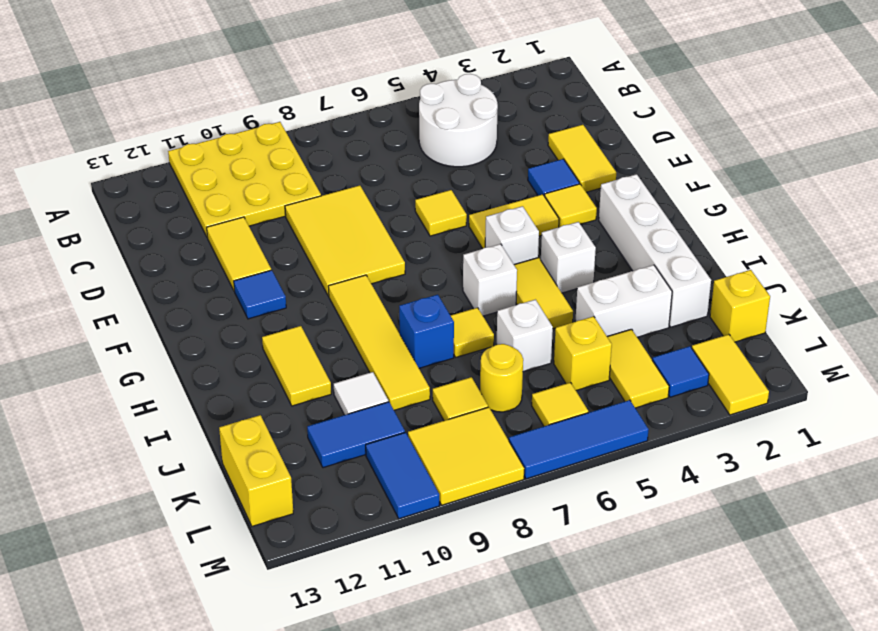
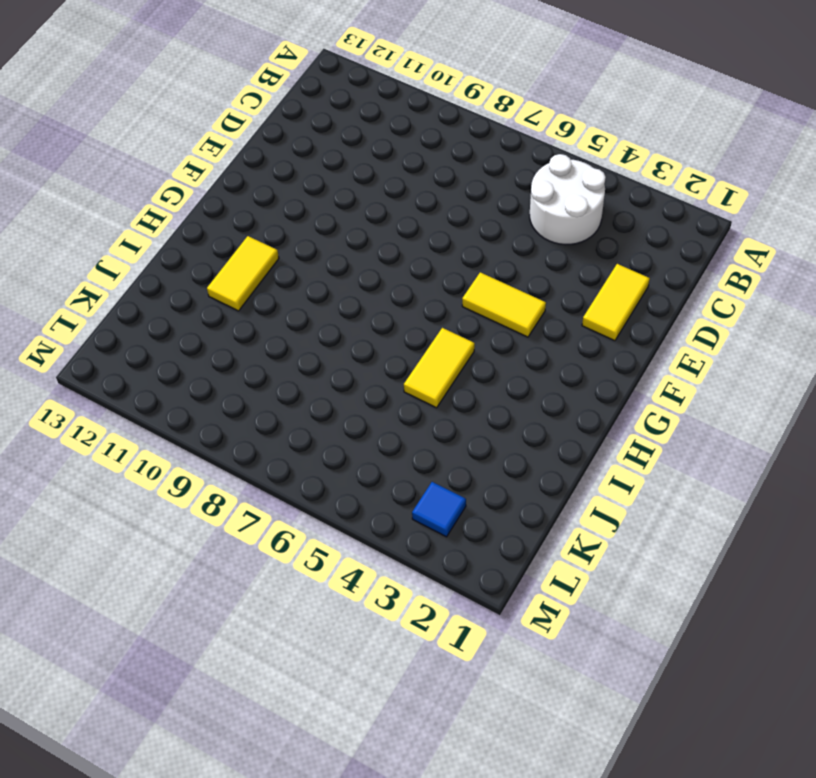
none -> yellow 3x3 plate [168,122,321,237]
none -> yellow 2x3 tile [285,185,405,296]
none -> yellow 1x2 tile [207,217,271,290]
none -> blue 1x1 tile [528,159,579,196]

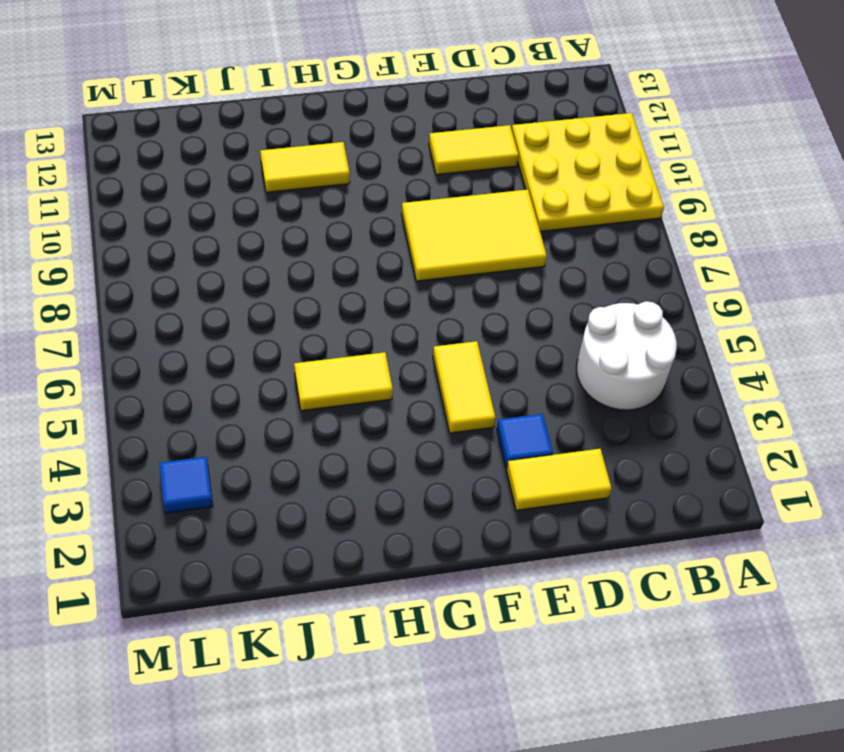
none -> yellow 1x1 tile [415,190,467,236]
none -> yellow 1x1 tile [545,184,597,227]
none -> blue 1x1 tile [234,270,286,319]
none -> white 1x4 brick [599,174,711,327]

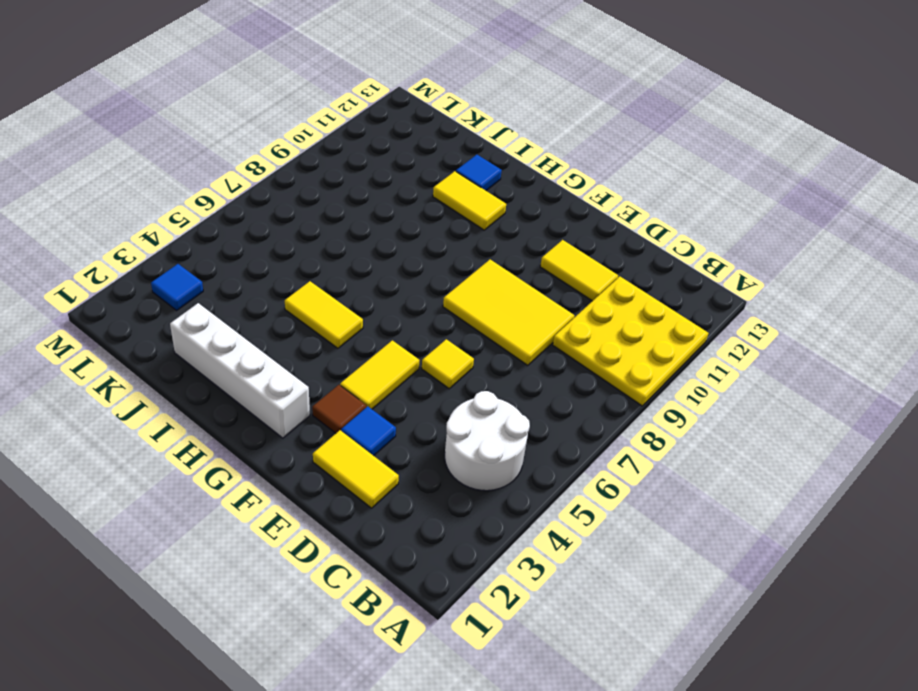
brown 1x1 tile [312,385,366,433] -> yellow 1x1 tile [545,184,597,227]
blue 1x1 tile [456,155,502,190] -> blue 1x1 tile moved to [234,270,286,319]
none -> white 1x1 brick [485,206,539,264]
none -> yellow 1x4 tile [328,275,430,410]
none -> white 1x1 brick [541,222,596,293]
none -> white 1x1 brick [463,244,517,316]

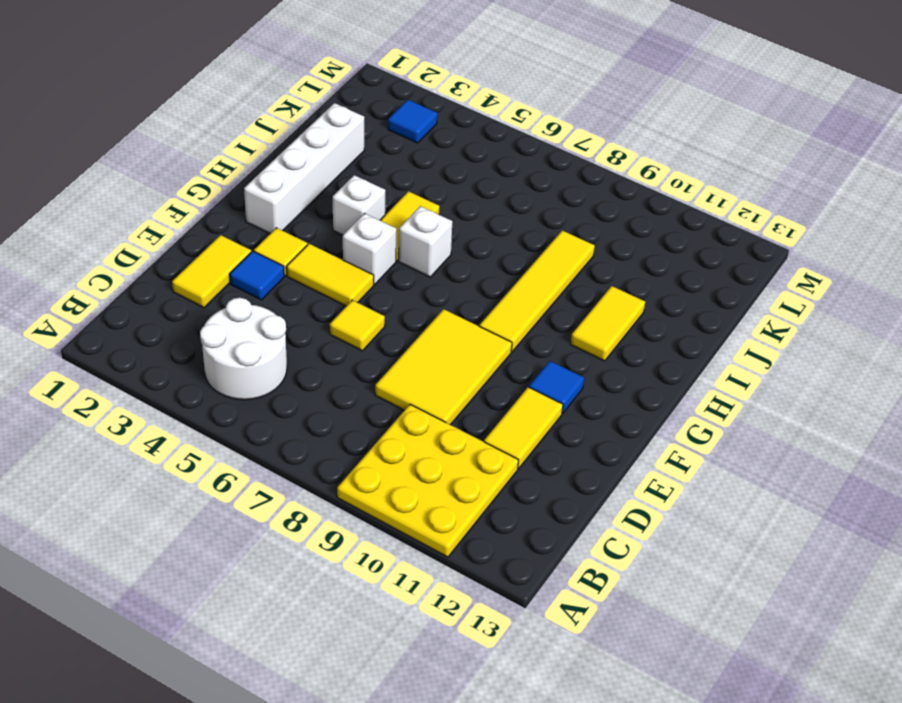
none -> yellow 1x1 tile [450,308,494,357]
none -> blue 1x1 brick [399,295,454,368]
none -> white 1x2 brick [575,265,672,337]
none -> white 1x1 brick [497,300,553,372]

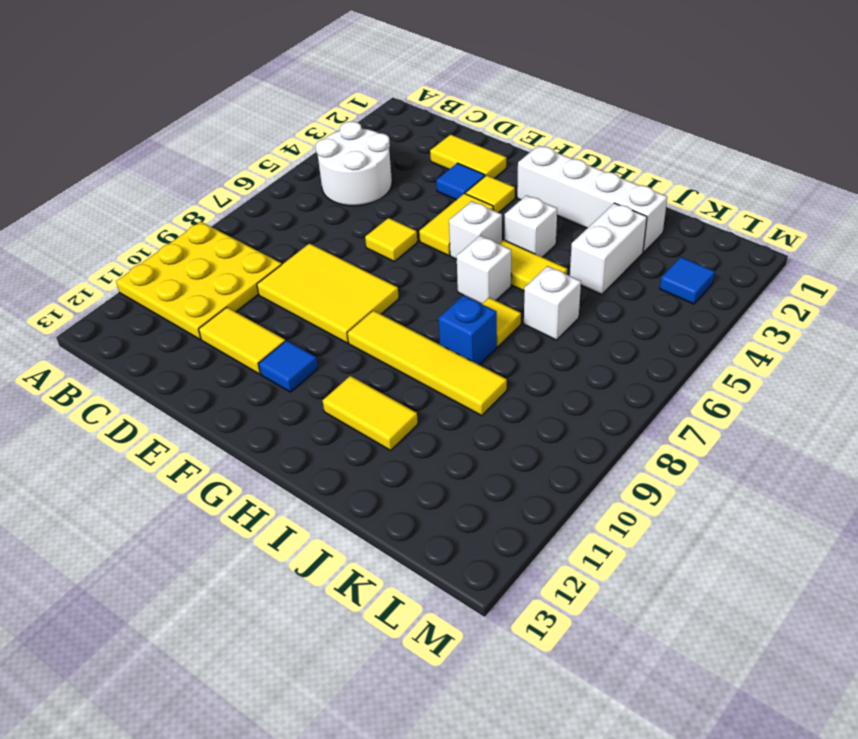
none -> white 1x1 tile [334,372,388,415]
none -> yellow 1x1 brick [710,270,770,342]
none -> yellow 1x2 tile [607,329,669,408]
none -> yellow 1x1 brick [554,316,612,390]

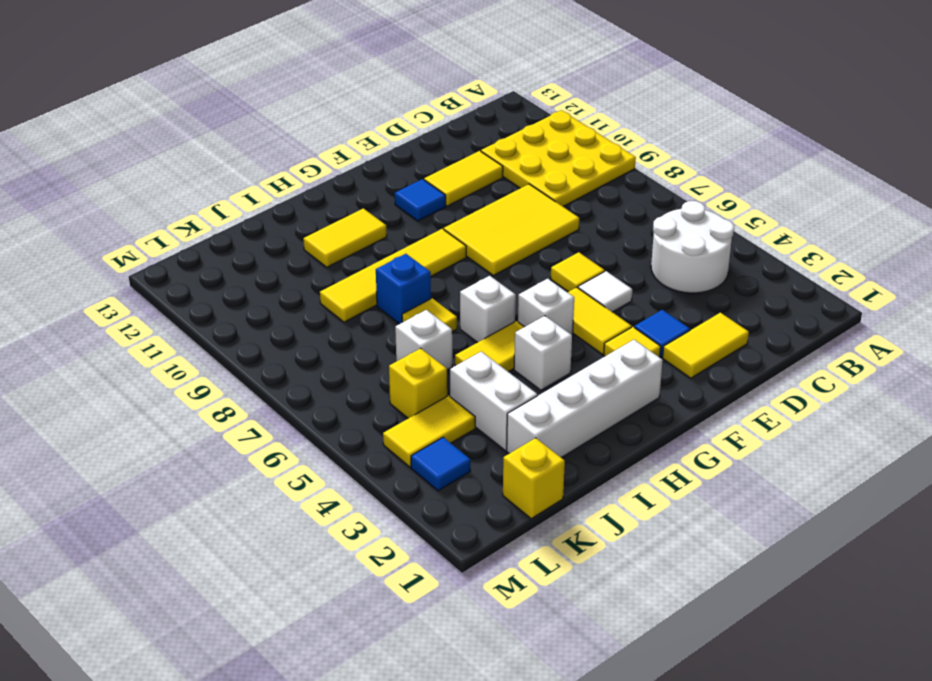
white 1x1 tile [578,271,632,312] -> white 1x1 tile moved to [334,372,388,415]
none -> yellow 1x1 round brick [480,344,523,412]
none -> yellow 1x1 tile [433,377,488,421]
none -> blue 1x2 tile [307,402,405,468]
none -> yellow 1x2 brick [219,415,293,526]

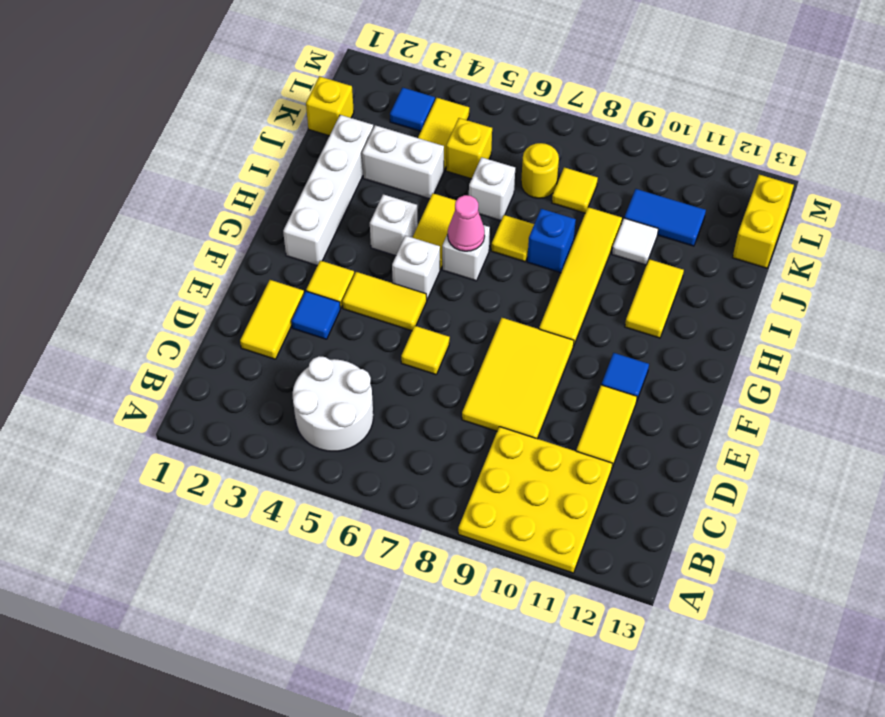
pink 1x1 cone [448,195,485,251] -> none
none -> yellow 1x2 tile [692,334,769,415]
none -> yellow 1x1 tile [532,383,588,426]
none -> yellow 2x2 tile [408,407,524,505]
none -> blue 1x2 tile [366,432,439,519]

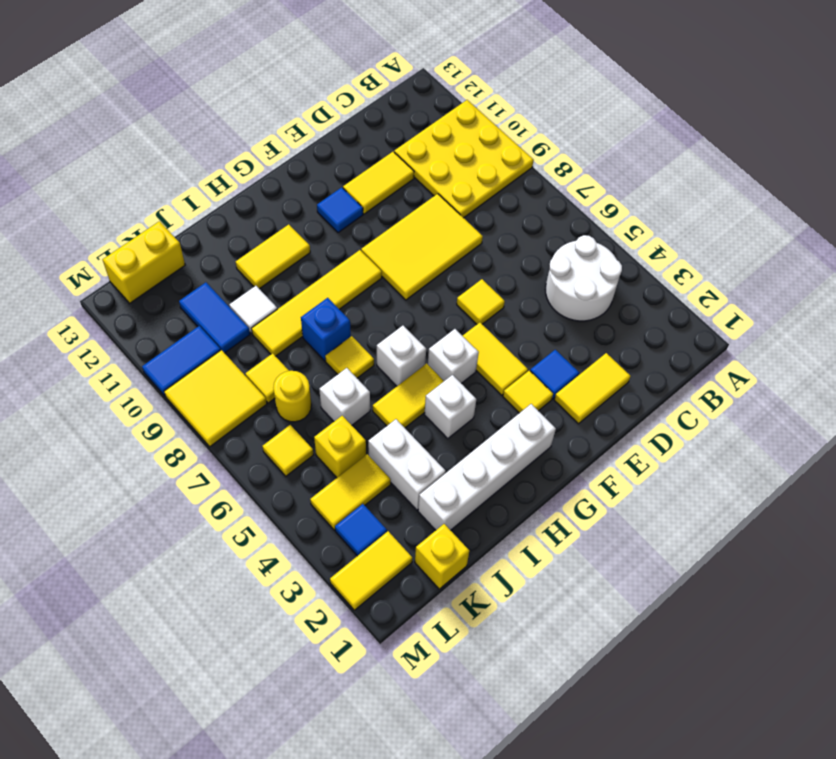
none -> blue 1x3 tile [509,400,649,479]

